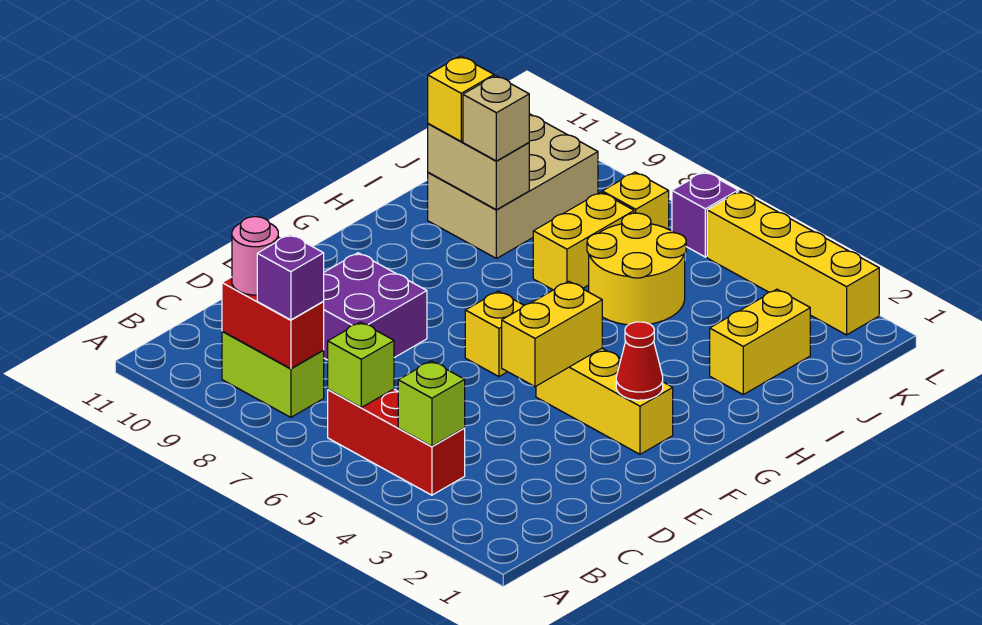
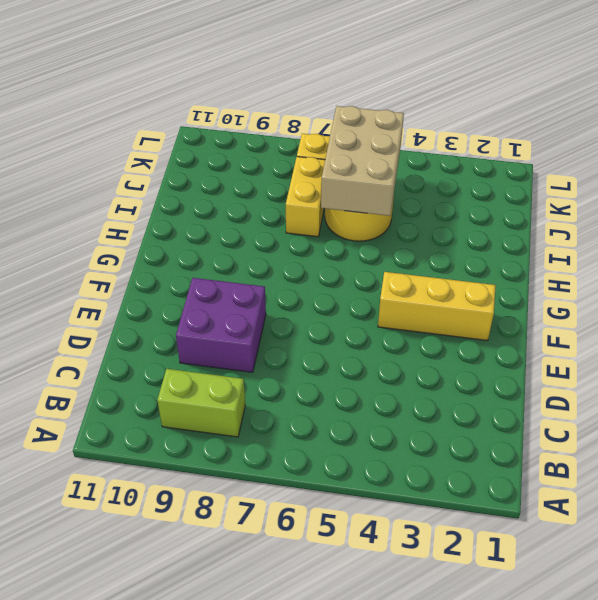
tan 2x3 brick [321,106,404,216] -> tan 2x3 brick moved to [428,114,598,258]
none -> red 1x3 brick [328,389,465,495]
none -> yellow 1x1 brick [465,291,524,377]
none -> yellow 1x2 brick [710,289,810,394]

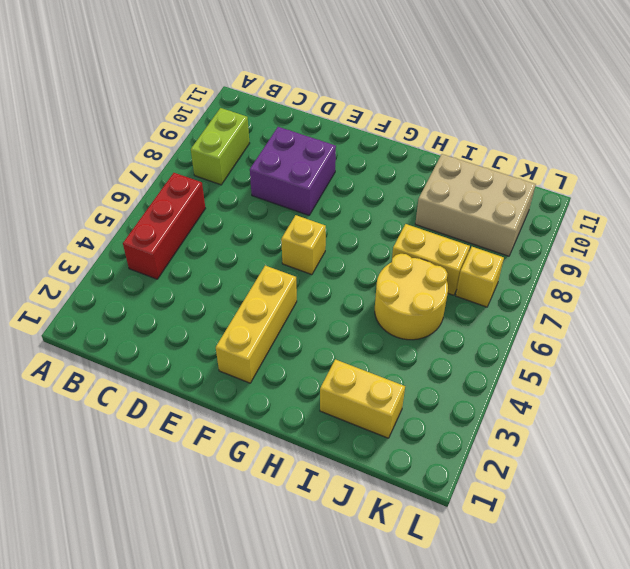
none -> yellow 1x4 brick [707,191,879,335]
none -> purple 1x1 brick [672,172,738,257]
none -> lime 1x1 brick [398,361,465,446]

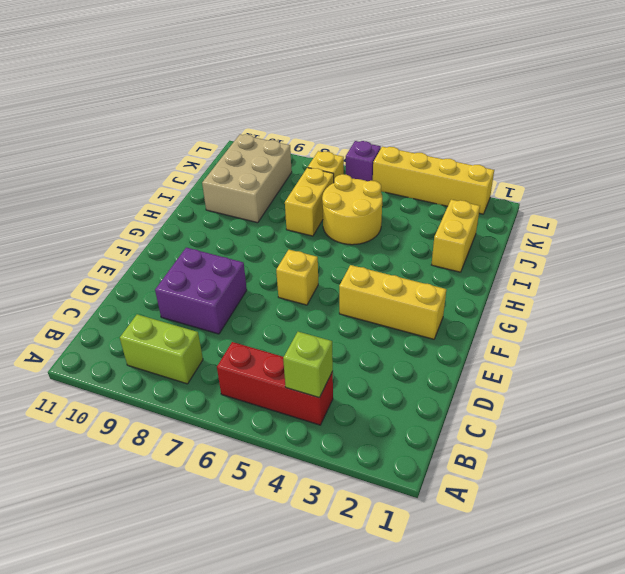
none -> lime 1x1 brick [328,322,394,407]
none -> red 1x2 brick [222,277,324,369]
none -> yellow 1x2 brick [502,281,602,387]

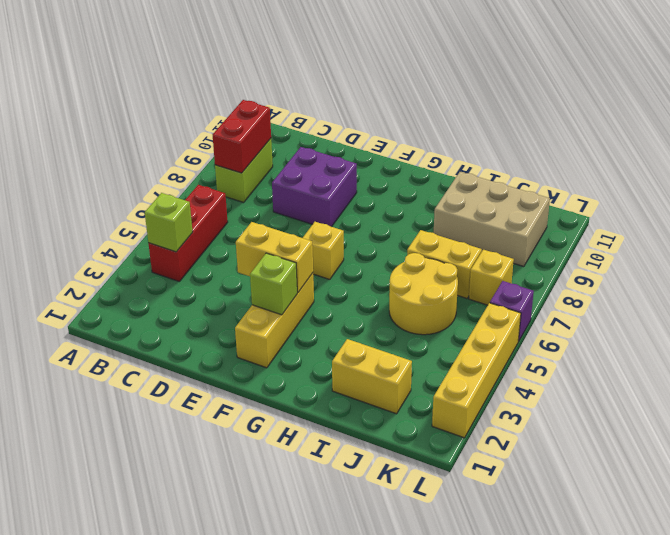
lime 1x1 brick [250,253,297,315] -> lime 1x1 brick moved to [328,322,394,407]
none -> red 1x1 cone [616,322,663,400]
none -> tan 1x2 brick [428,124,529,210]
none -> purple 1x1 brick [257,235,324,320]

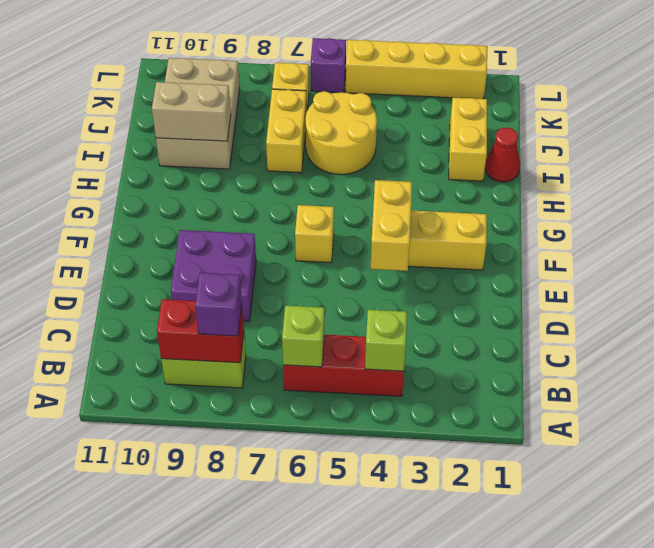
red 1x1 cone [485,127,520,182] -> red 1x1 cone moved to [616,322,663,400]
none -> pink 1x1 round brick [232,217,278,295]
none -> tan 1x1 brick [463,75,529,161]
none -> yellow 1x1 brick [428,56,494,141]

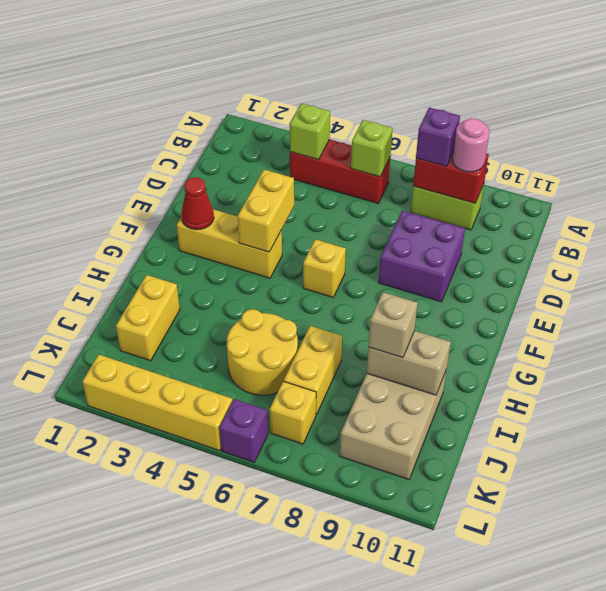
none -> yellow 1x1 brick [428,56,494,141]

